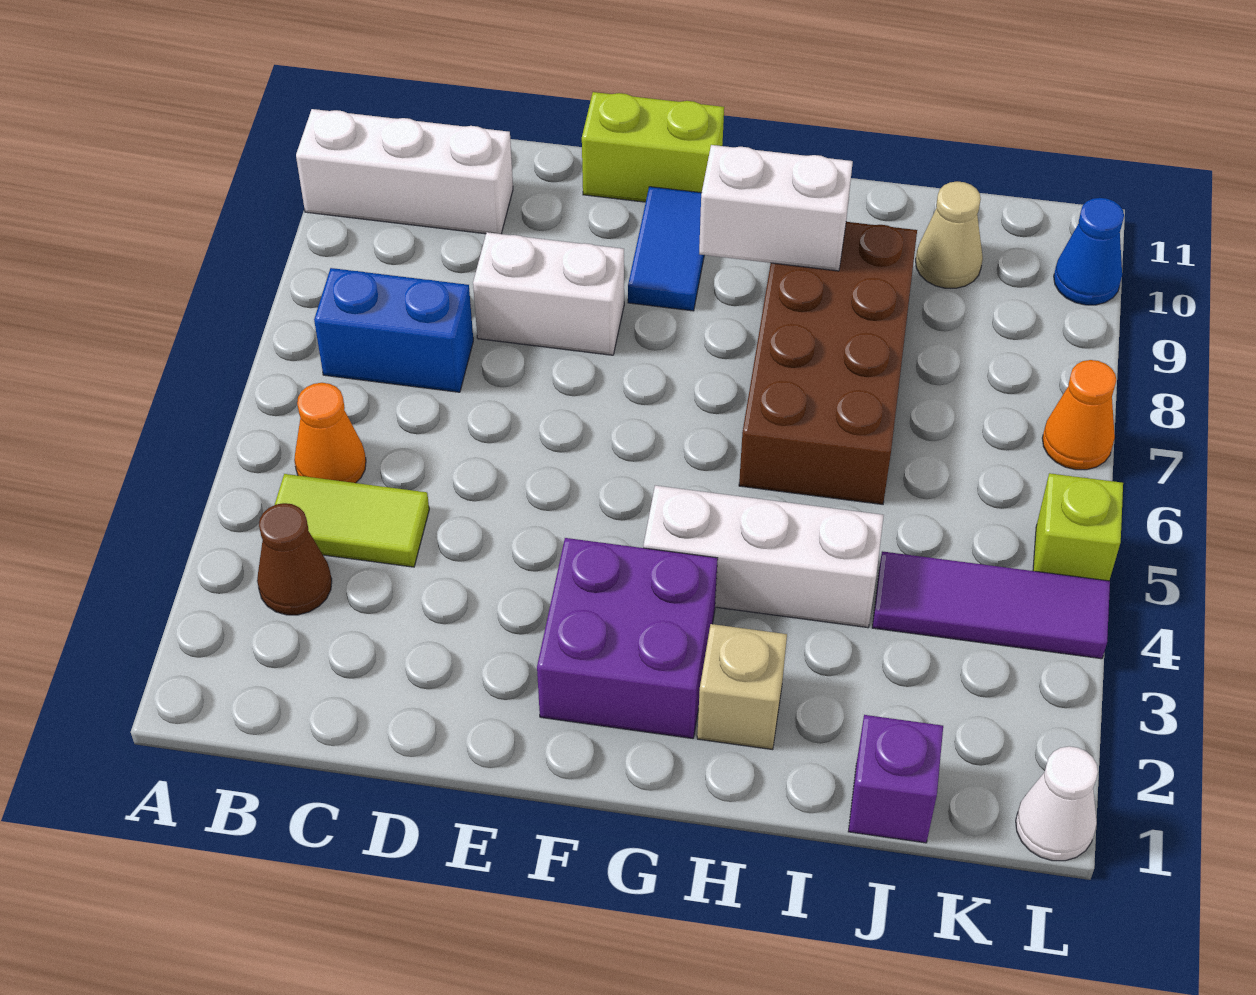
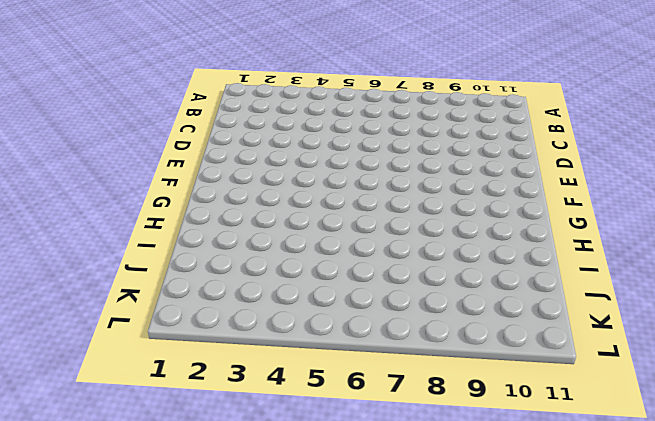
none -> white 1x3 brick [296,109,513,234]
none -> brown 1x1 cone [257,503,332,615]
none -> lime 1x2 tile [275,474,429,567]

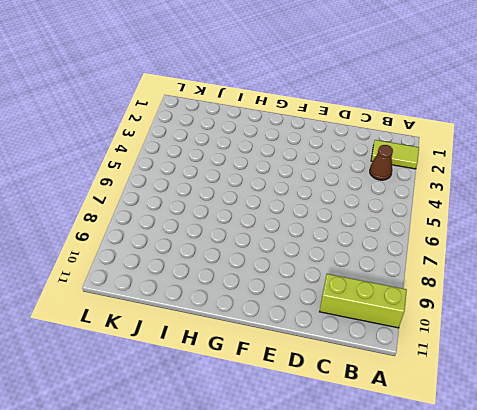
lime 1x2 tile [371,140,419,169] -> lime 1x2 tile moved to [275,474,429,567]
lime 1x3 brick [320,274,407,328] -> white 1x3 brick [296,109,513,234]
none -> orange 1x1 cone [294,383,366,483]
none -> blue 1x2 brick [314,268,473,392]
none -> white 1x2 brick [473,232,624,355]

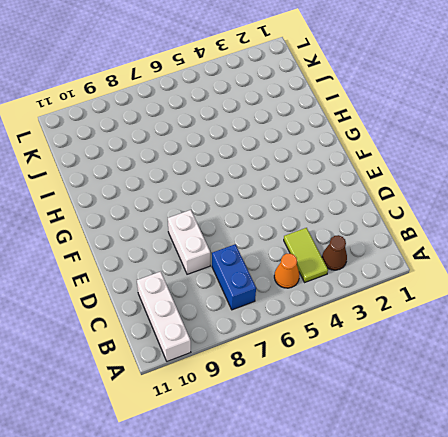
none -> lime 1x2 brick [582,92,724,202]
none -> purple 2x2 brick [537,538,718,738]
none -> blue 1x2 tile [628,187,704,311]

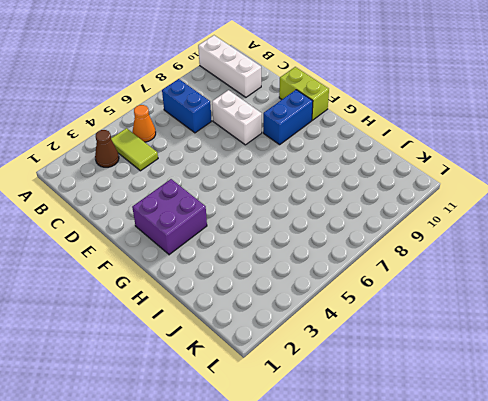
blue 1x2 brick [263,90,313,145] -> blue 1x2 tile [628,187,704,311]
none -> white 1x3 brick [643,485,884,628]
none -> tan 1x1 brick [697,624,787,750]
none -> brown 2x4 brick [739,222,917,504]

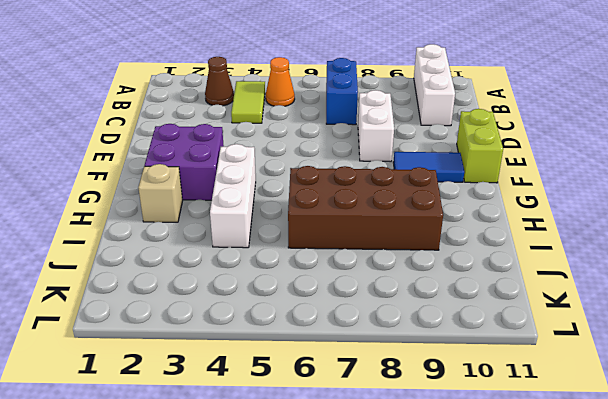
none -> purple 1x1 brick [848,715,943,843]
none -> purple 1x3 tile [872,551,1110,659]
none -> tan 1x1 cone [916,181,983,288]

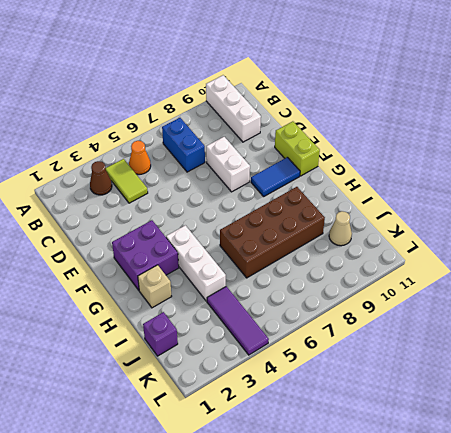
none -> white 1x1 cone [1016,746,1098,861]
none -> lime 1x1 brick [1033,473,1123,581]
none -> orange 1x1 cone [1042,360,1116,470]

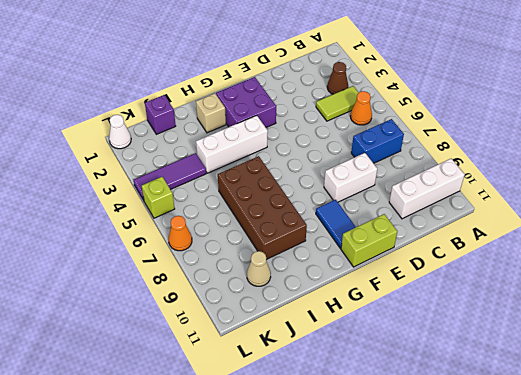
none -> blue 1x1 cone [1054,198,1124,305]
none -> white 1x2 brick [699,145,853,271]

